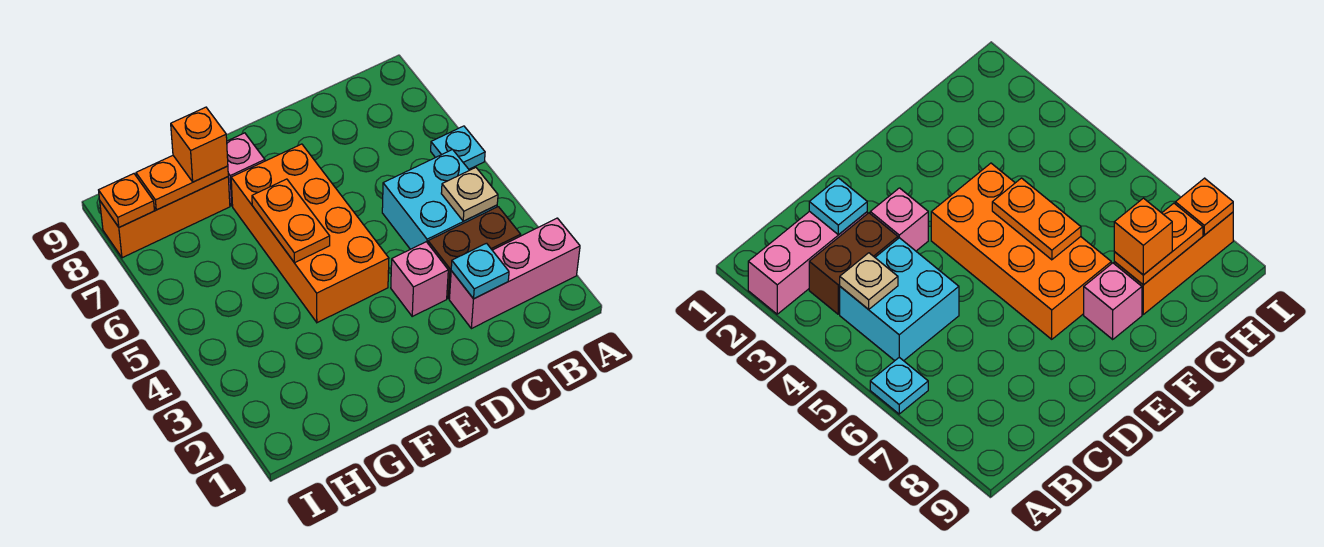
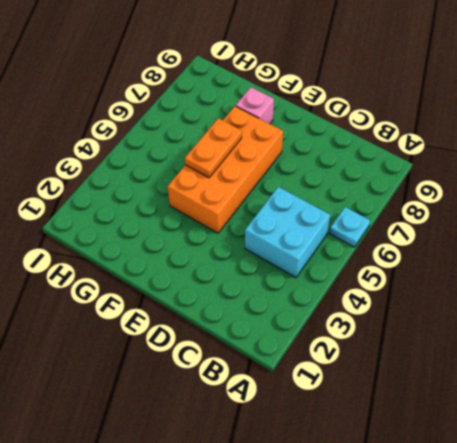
none -> pink 1x3 brick [449,218,580,329]
none -> brown 1x2 brick [428,207,521,299]
none -> pink 1x1 brick [391,242,448,316]

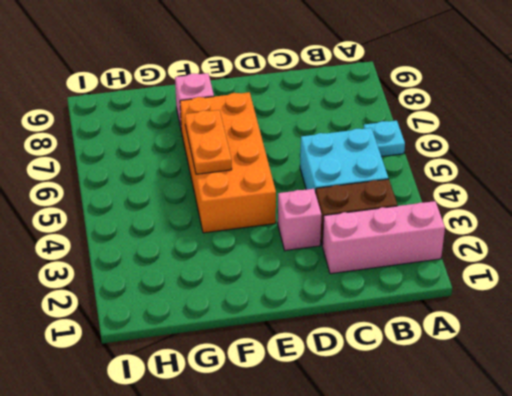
none -> orange 1x3 brick [100,177,230,258]
none -> tan 1x1 plate [441,168,498,221]
none -> cyan 1x1 plate [451,243,509,299]

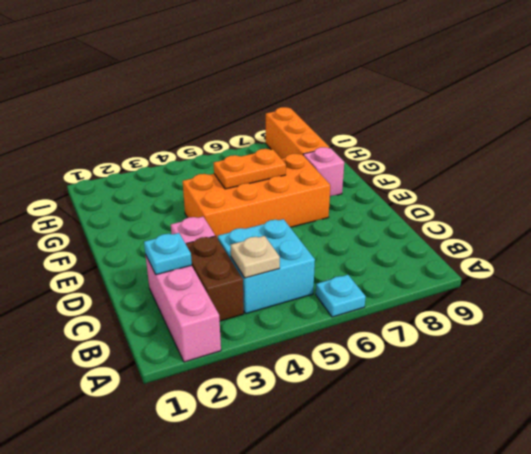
none -> orange 1x2 plate [136,156,228,210]
none -> orange 1x1 plate [99,174,154,227]
none -> orange 1x1 brick [171,107,228,182]

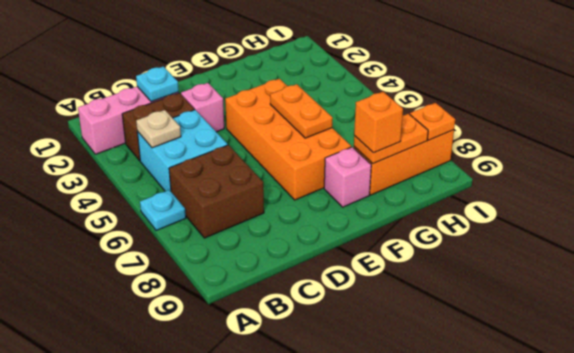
brown 2x2 brick [169,145,264,238] -> none

